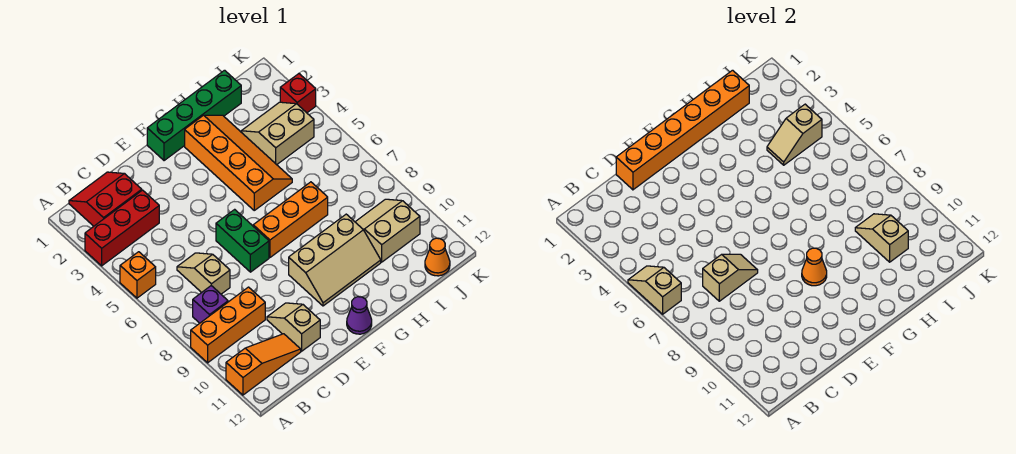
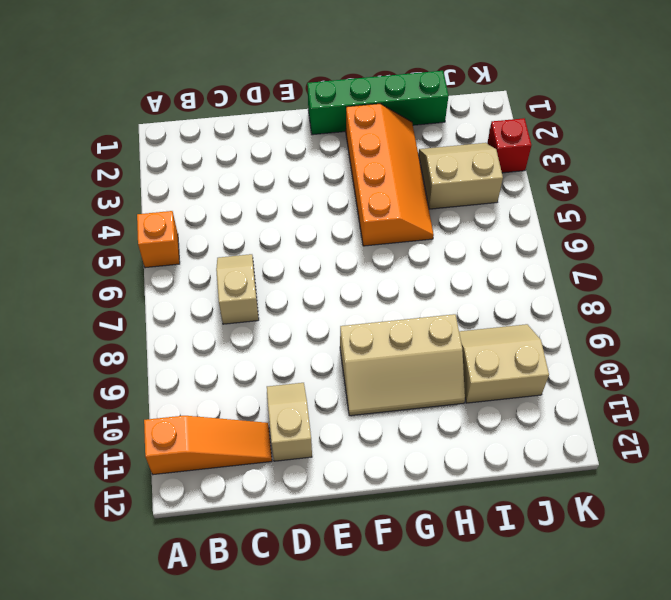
none -> red 1x3 brick [85,190,159,266]
none -> orange 1x3 brick [191,287,265,363]
none -> red 2x2 slope [69,172,142,226]

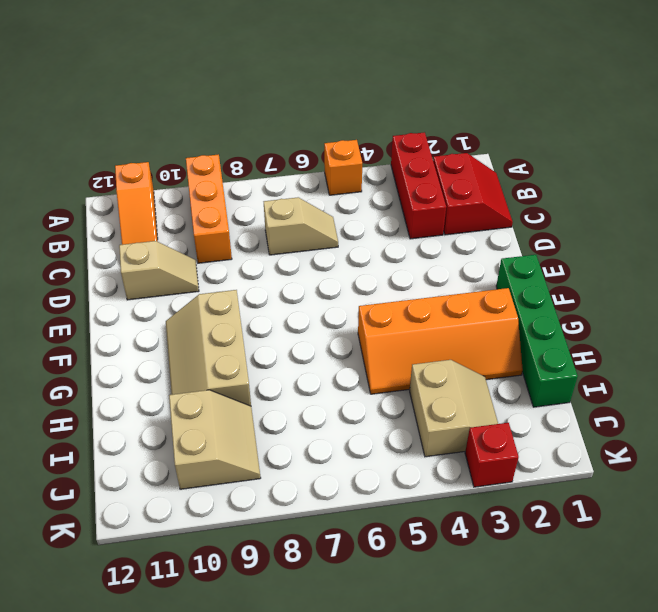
none -> purple 1x1 brick [193,286,228,323]
none -> green 1x2 brick [216,209,269,272]
none -> orange 1x3 brick [253,182,328,257]

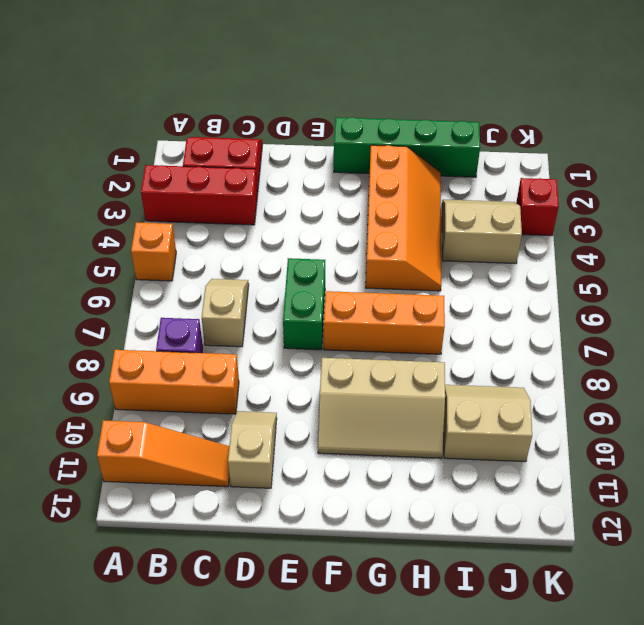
none -> purple 1x1 cone [347,297,372,334]
none -> orange 1x1 cone [425,238,450,276]
none -> tan 1x2 slope [628,266,681,314]

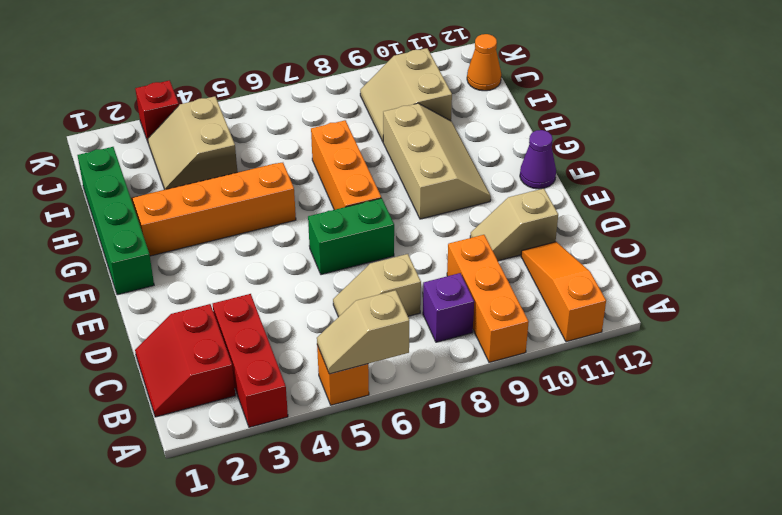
none -> tan 1x2 slope [703,254,758,301]
none -> orange 1x6 brick [616,70,749,190]
none -> orange 1x1 cone [802,248,827,286]

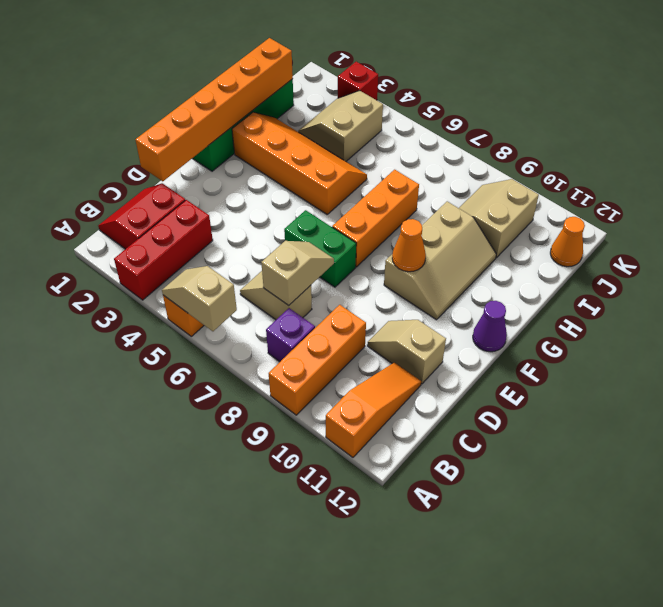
none -> tan 1x2 slope [767,104,822,165]
none -> tan 1x2 slope [855,214,908,262]

